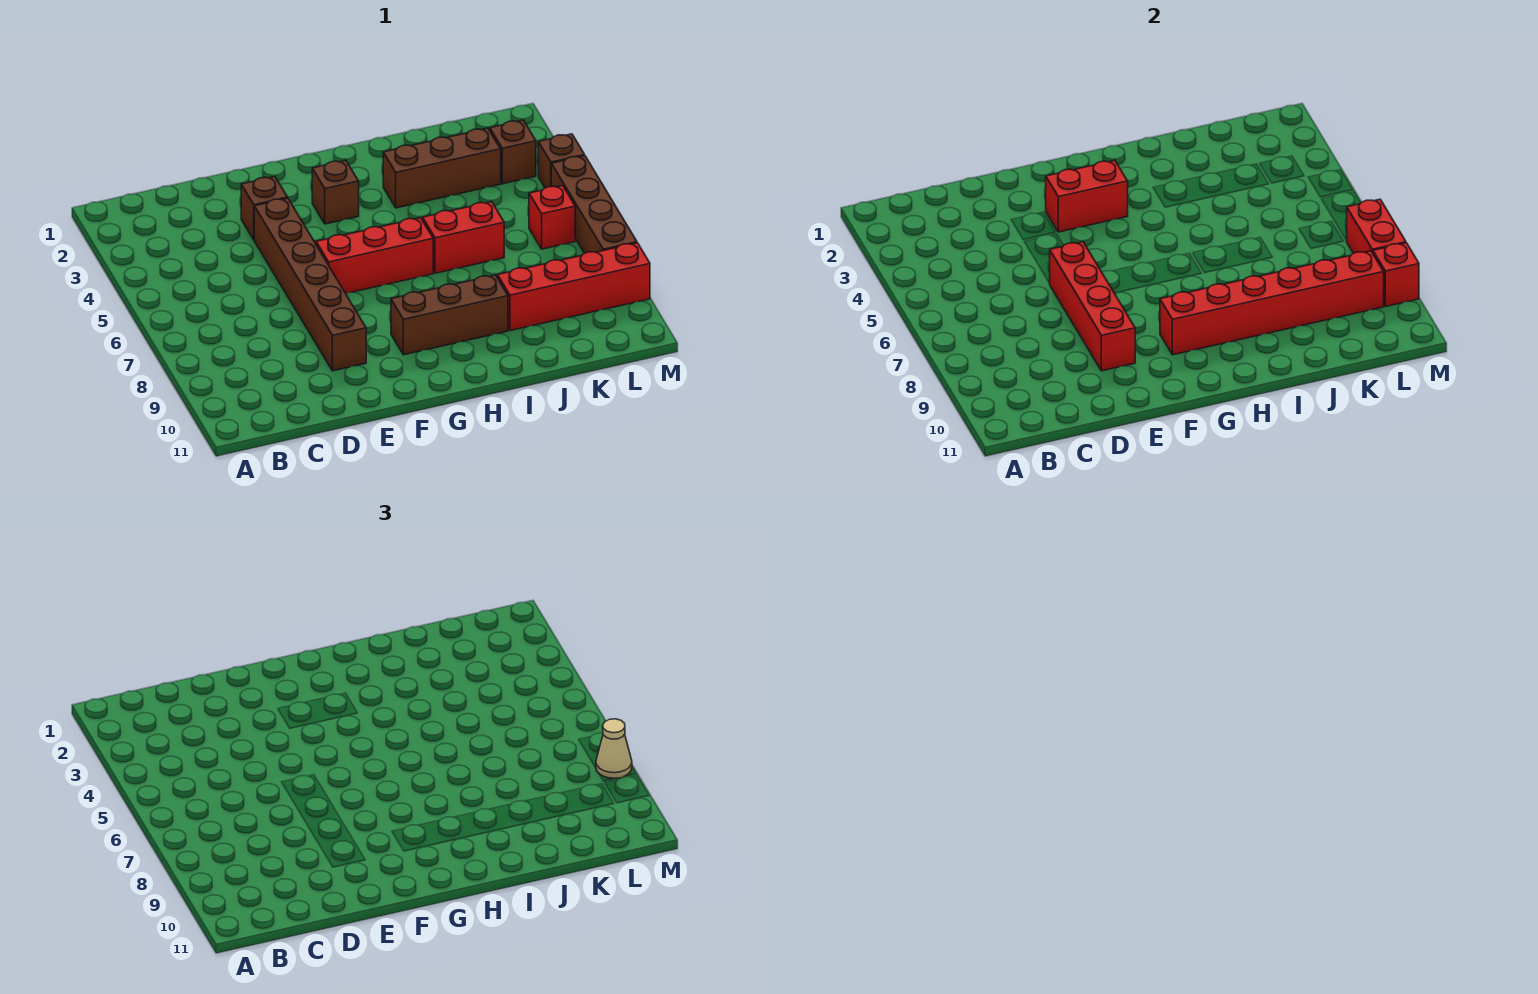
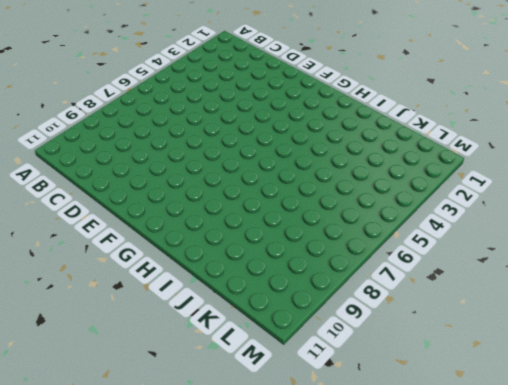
none -> brown 1x1 brick [241,177,288,240]
none -> brown 1x6 brick [254,198,366,371]
none -> red 1x3 brick [316,218,433,293]

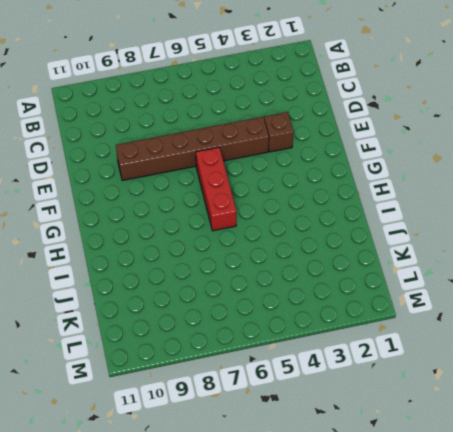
none -> brown 1x1 brick [312,160,359,224]
none -> brown 1x3 brick [391,275,508,355]
none -> brown 1x3 brick [383,128,501,208]

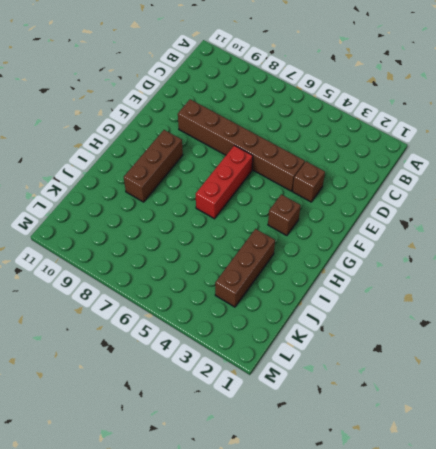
none -> red 1x2 brick [423,202,504,273]
none -> red 1x4 brick [497,243,650,331]
none -> brown 1x1 brick [490,120,536,184]

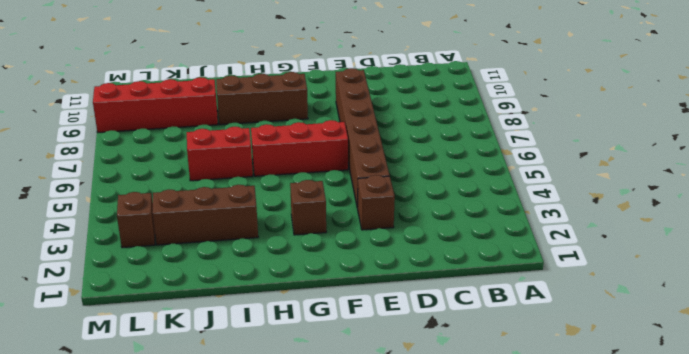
none -> red 1x1 brick [529,186,575,249]
none -> brown 1x1 brick [538,134,585,188]
none -> brown 1x4 brick [551,156,637,253]

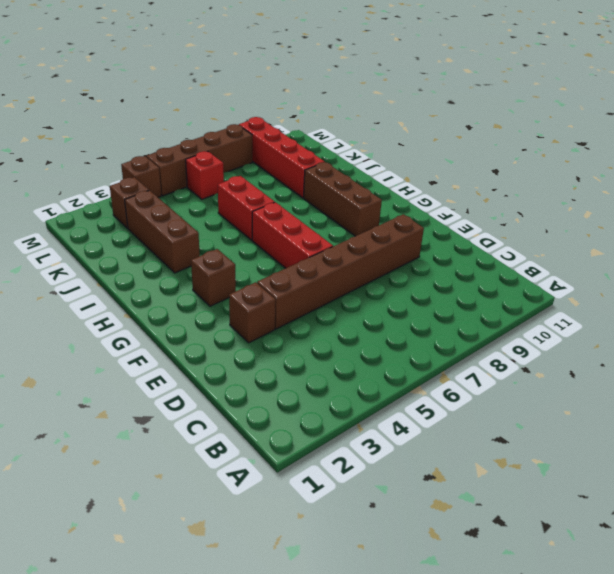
none -> red 1x4 brick [1050,242,1135,371]
none -> red 1x2 brick [1046,160,1128,232]
none -> red 1x6 brick [1160,251,1384,355]

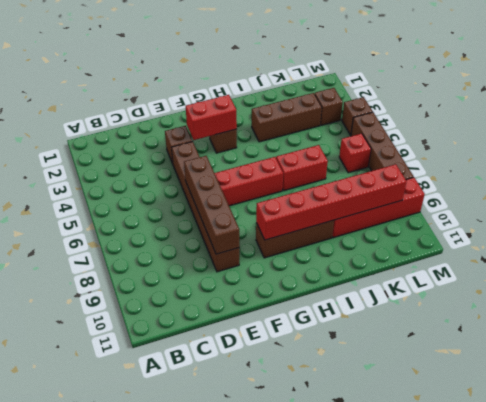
brown 1x4 brick [184,156,239,254] -> red 1x4 brick [1050,242,1135,371]
none -> red 1x2 brick [1346,199,1406,253]
none -> red 1x1 brick [1373,243,1419,307]
none -> tan 1x1 cone [596,719,632,778]

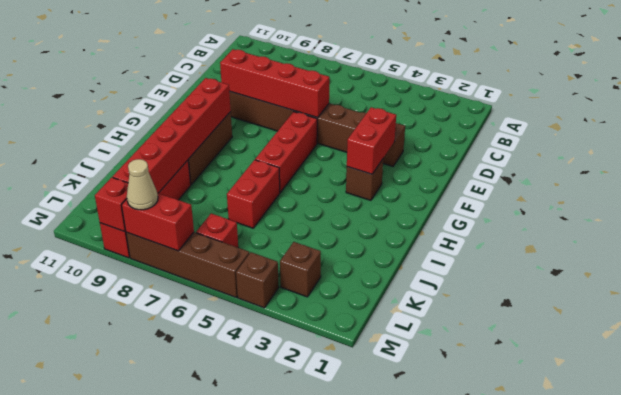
none -> brown 1x3 brick [383,128,501,208]

